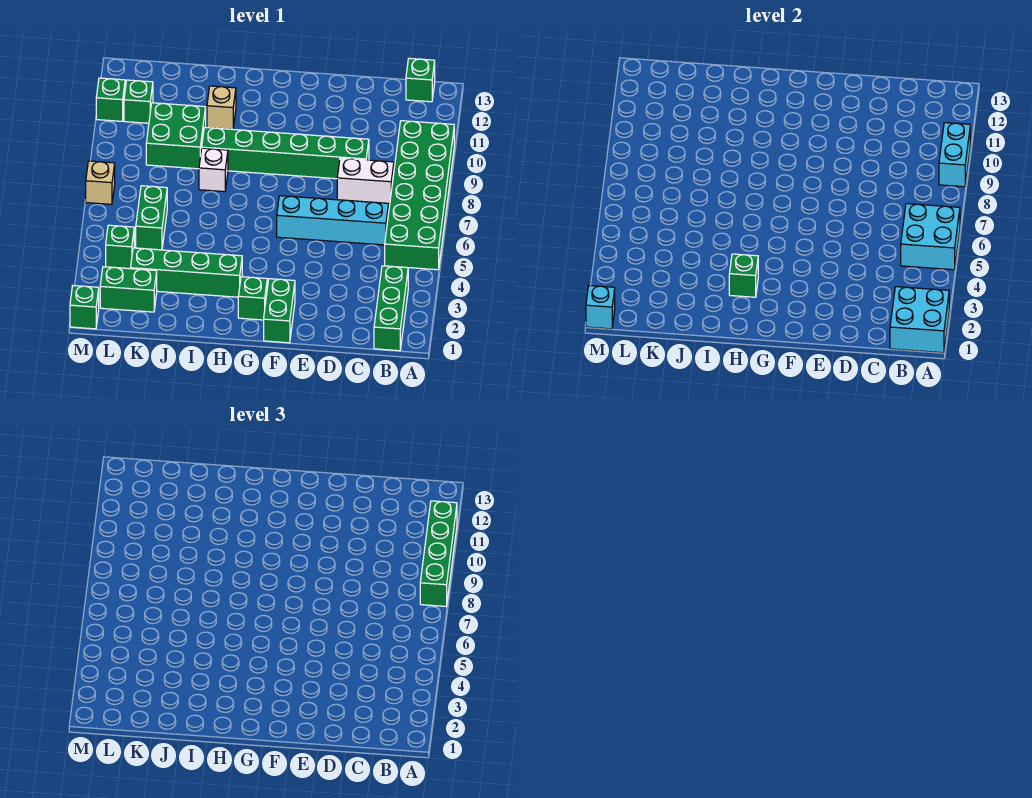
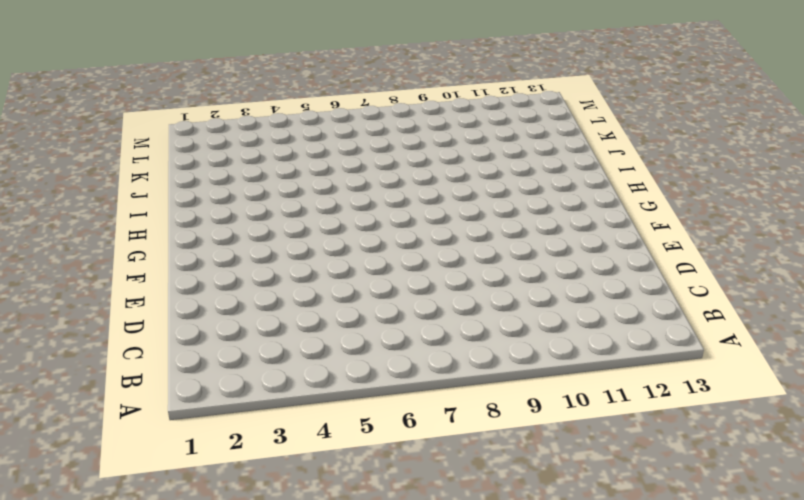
none -> green 2x6 brick [385,121,454,270]
none -> green 1x3 brick [374,266,408,351]
none -> green 1x1 brick [406,58,435,102]

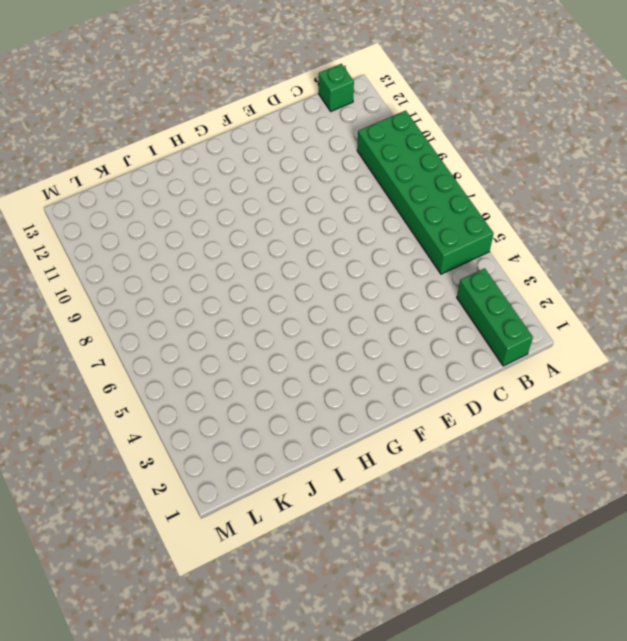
none -> cyan 1x4 brick [277,196,389,245]
none -> white 1x2 brick [337,158,394,203]
none -> green 1x6 brick [202,128,369,179]

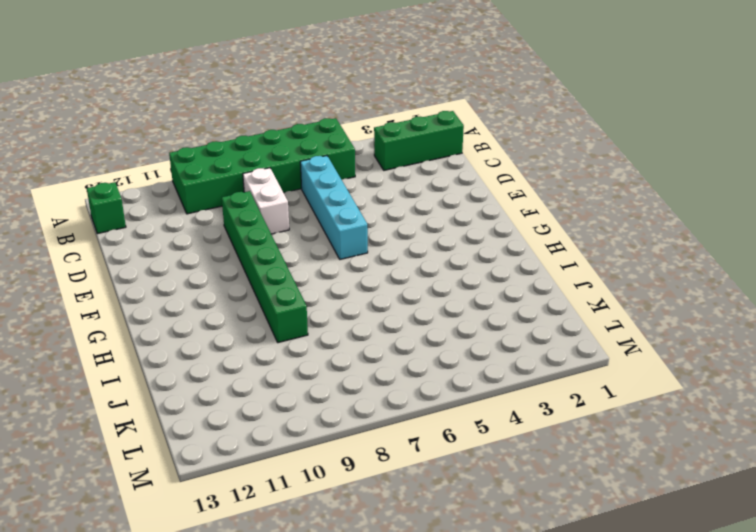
none -> green 1x2 brick [264,279,295,343]
none -> green 1x1 brick [238,277,267,320]
none -> green 1x4 brick [131,248,242,297]

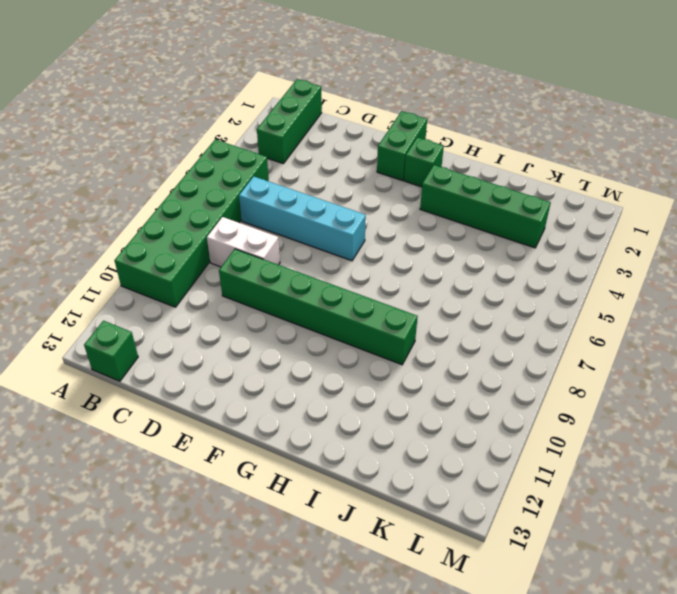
none -> white 1x1 brick [199,148,228,192]
none -> tan 1x1 brick [207,86,236,129]
none -> green 2x2 brick [146,103,206,169]

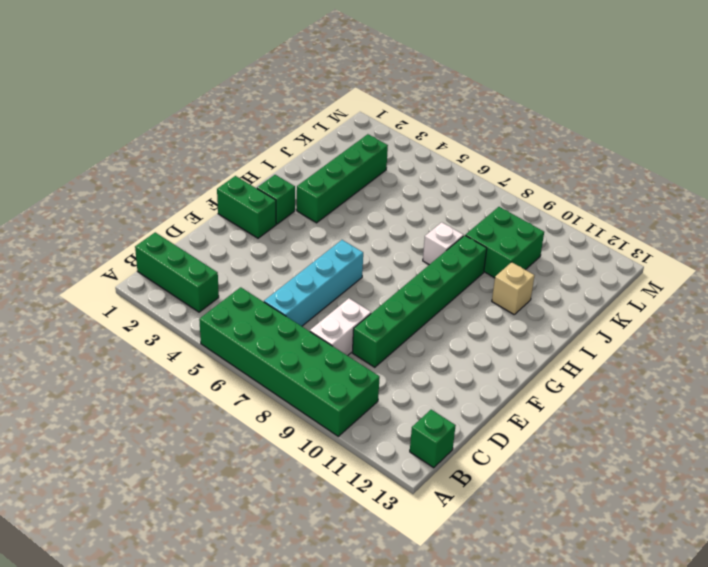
none -> green 1x2 brick [100,267,157,312]
none -> green 1x2 brick [136,186,167,250]
none -> green 1x1 brick [106,225,134,269]

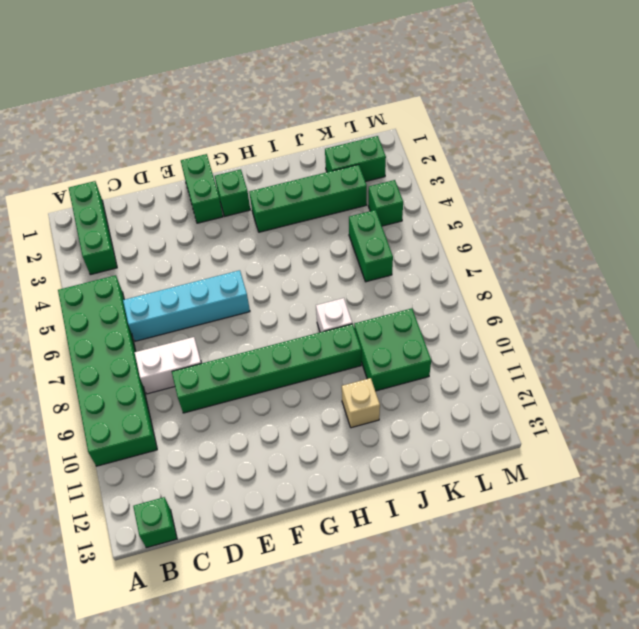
none -> green 1x1 brick [124,80,153,123]
none -> green 1x1 brick [70,286,99,329]
none -> tan 1x1 brick [86,161,115,204]

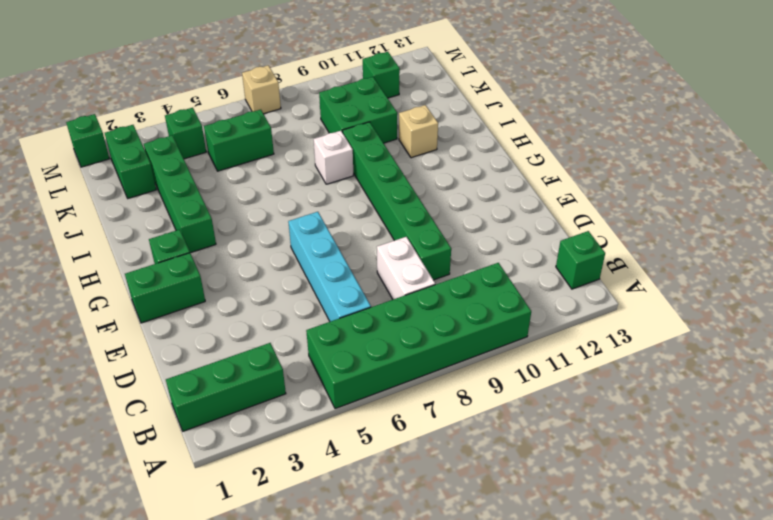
none -> green 1x1 brick [96,78,125,121]
none -> cyan 2x2 brick [890,287,949,353]
none -> cyan 2x2 brick [901,204,960,270]

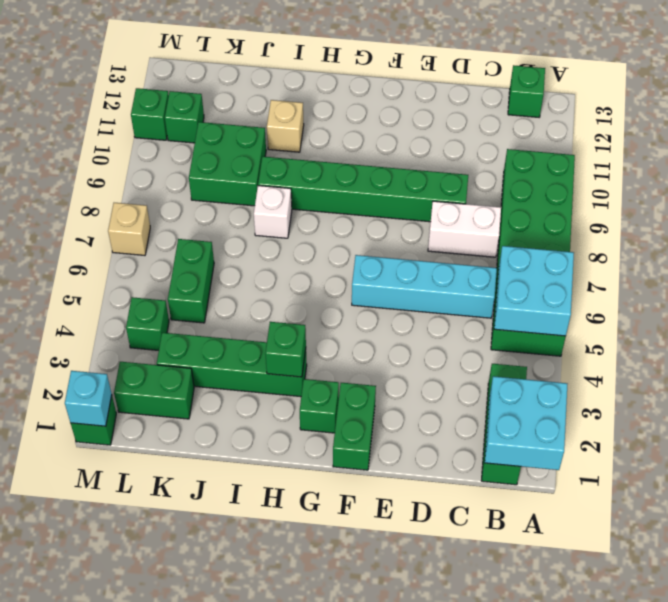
none -> cyan 1x2 brick [939,123,970,187]
none -> green 1x4 brick [420,501,457,606]

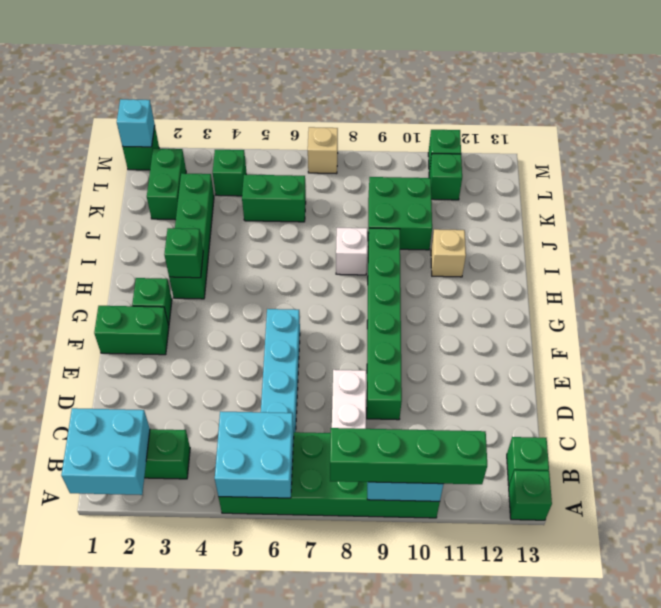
green 1x1 brick [509,470,552,520] -> none

